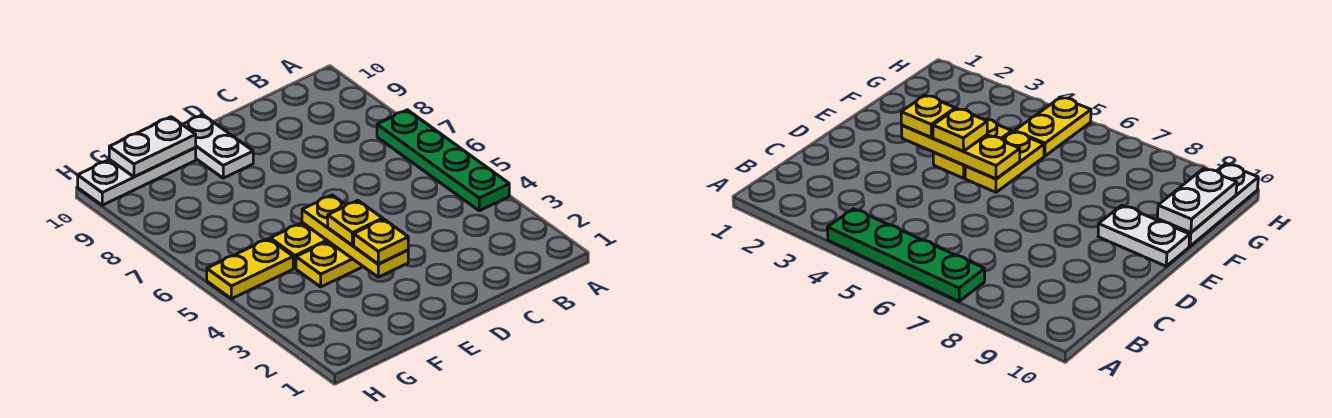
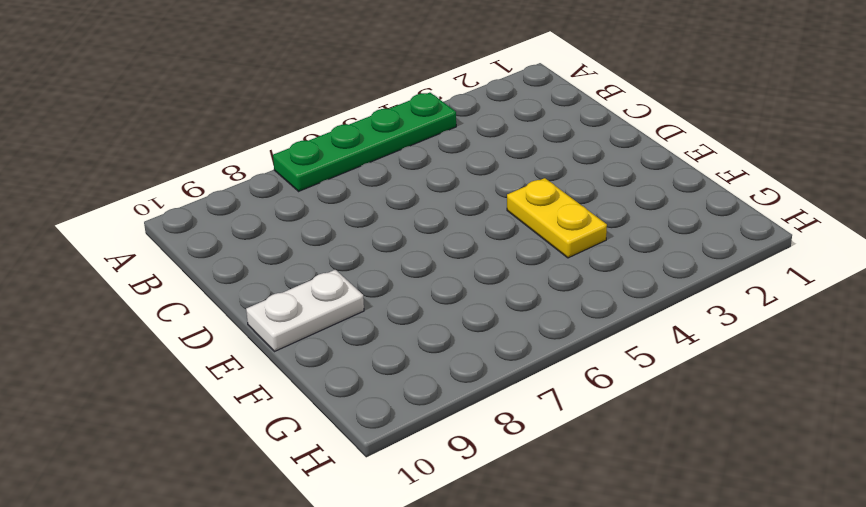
none -> yellow 1x2 plate [270,223,327,268]
none -> white 1x3 plate [78,148,196,205]

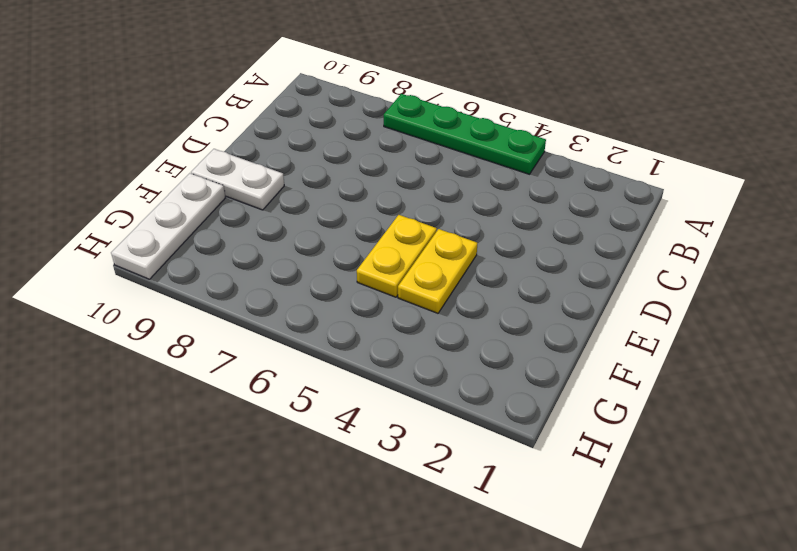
none -> yellow 1x2 plate [207,239,293,299]
none -> yellow 1x3 plate [302,195,408,277]

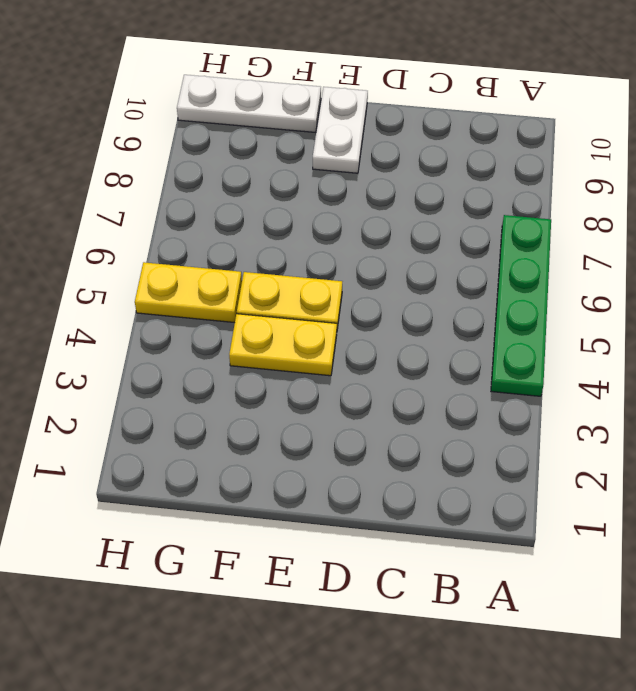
none -> yellow 1x3 plate [302,195,408,277]
none -> white 1x2 plate [109,117,196,177]

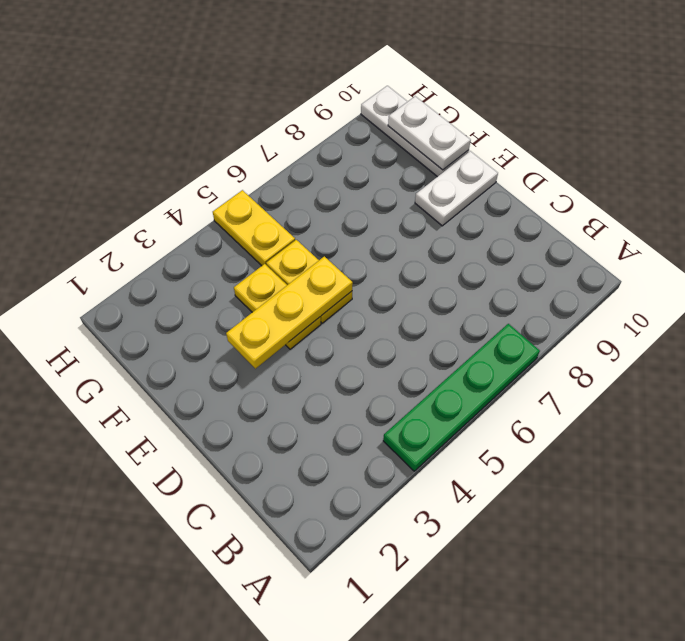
none -> yellow 1x1 plate [354,219,408,264]
none -> yellow 1x1 plate [328,201,383,245]

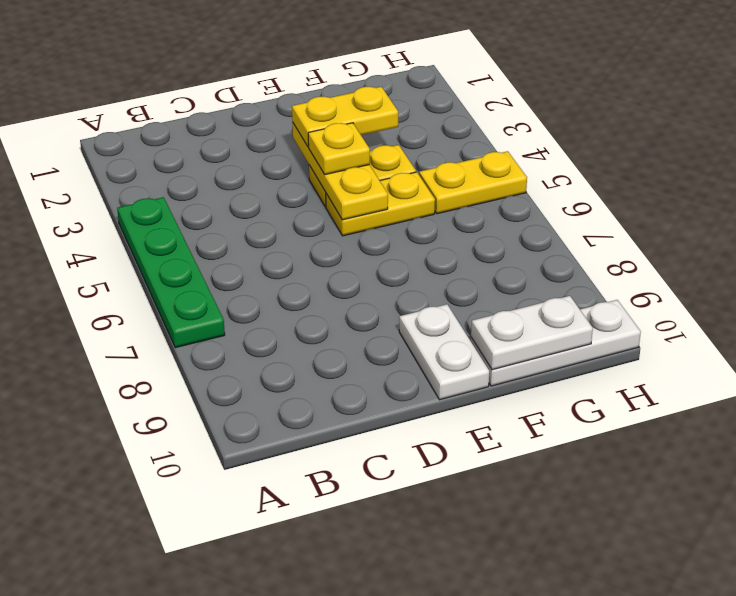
yellow 1x2 plate [292,87,398,147] -> yellow 1x1 plate [354,219,408,264]

